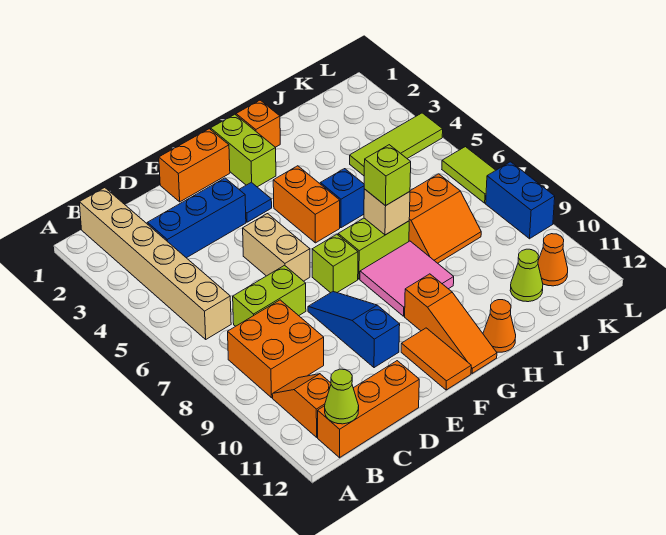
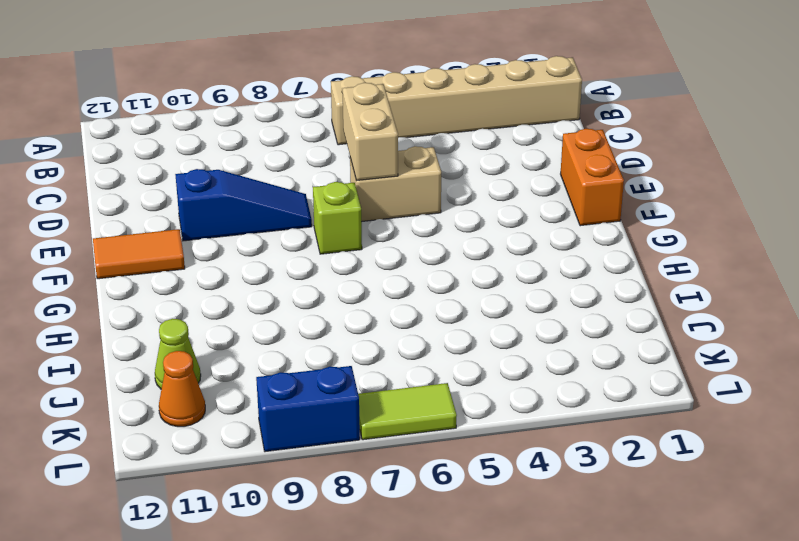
tan 1x2 brick [343,83,398,181] -> none
none -> orange 2x2 brick [228,300,324,398]
none -> orange 1x2 slope [272,374,331,437]
none -> orange 1x3 brick [318,361,419,458]

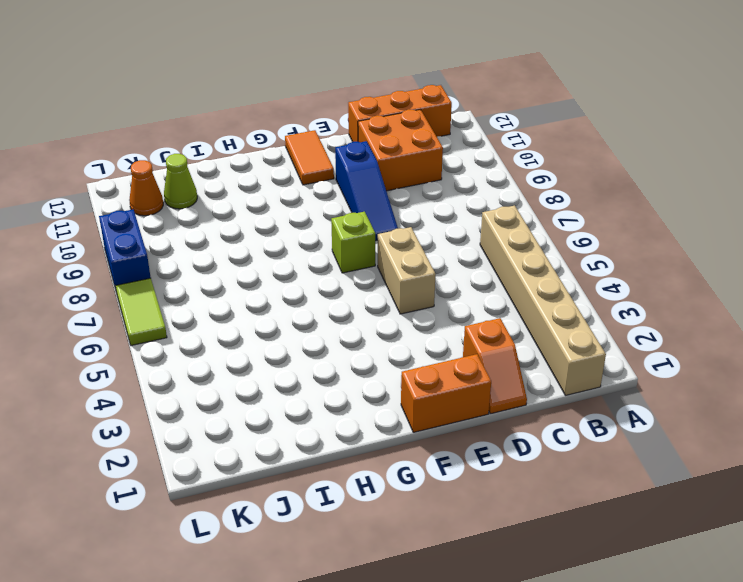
orange 2x2 brick [358,110,443,191] -> orange 2x2 brick moved to [228,300,324,398]
orange 1x2 slope [463,318,527,414] -> orange 1x2 slope moved to [272,374,331,437]
none -> blue 1x3 brick [147,178,246,258]
none -> lime 1x2 brick [233,265,306,326]
none -> blue 1x1 tile [239,182,272,222]

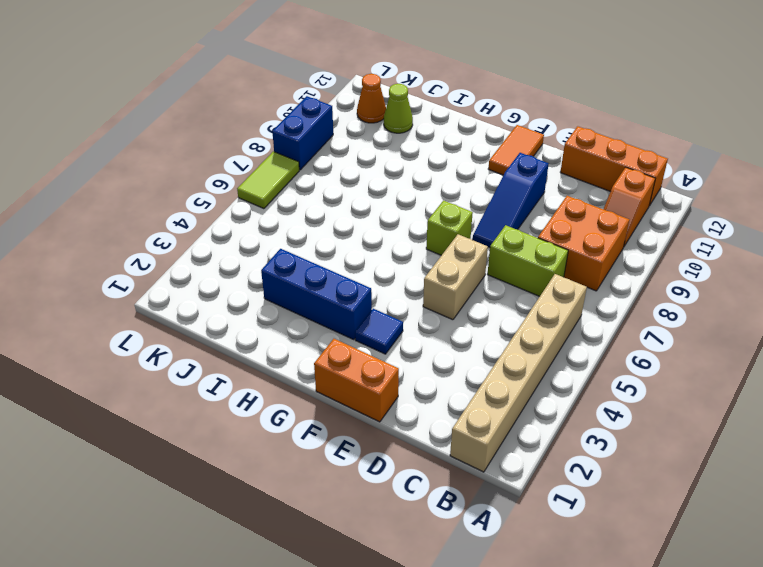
blue 1x3 brick [261,249,372,340] -> blue 1x3 brick moved to [147,178,246,258]
none -> lime 1x2 brick [211,114,276,187]
none -> orange 1x2 brick [273,166,340,243]
none -> lime 1x2 brick [338,218,409,279]

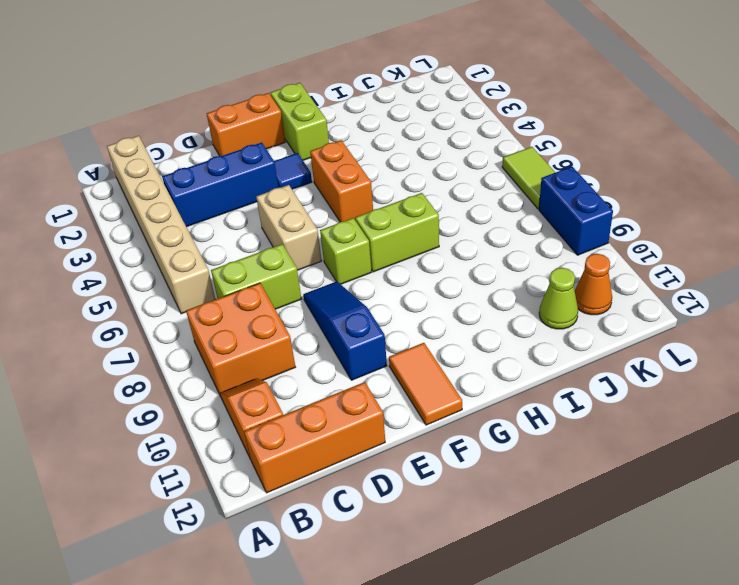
none -> pink 2x2 tile [360,241,454,316]
none -> orange 1x3 slope [405,274,497,373]
none -> orange 1x1 brick [236,100,280,147]

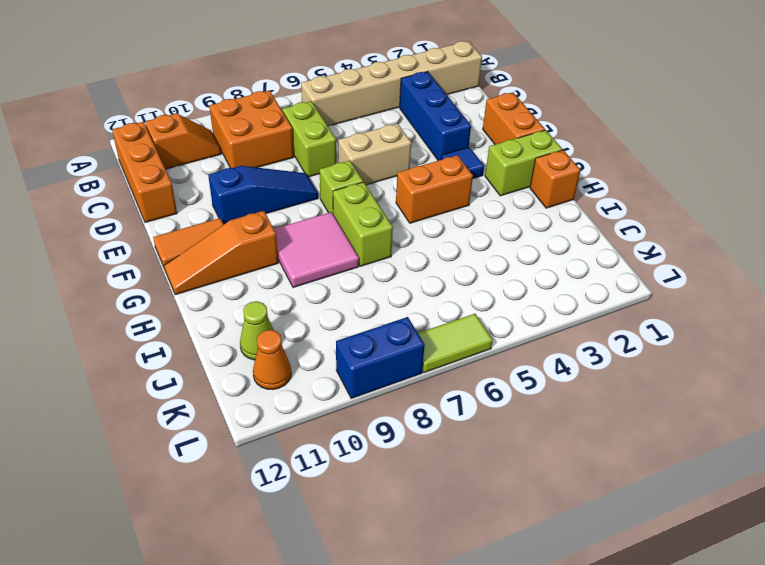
none -> blue 1x1 brick [320,169,364,228]
none -> orange 1x1 cone [483,300,516,352]
none -> orange 2x2 slope [409,174,481,263]

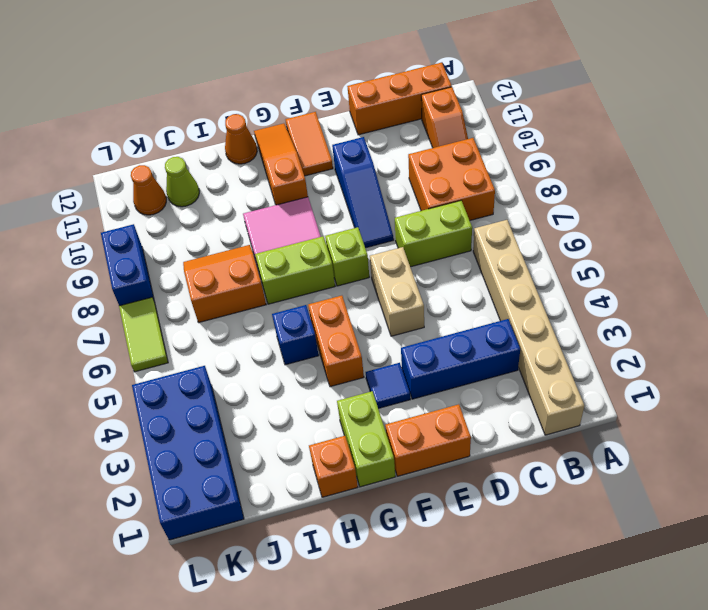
blue 2x4 brick [132,366,244,540] -> lime 1x3 tile [350,113,443,176]
none -> lime 1x1 cone [325,369,359,424]
none -> tan 1x1 brick [364,189,410,235]
none -> lime 1x1 brick [364,145,411,206]

